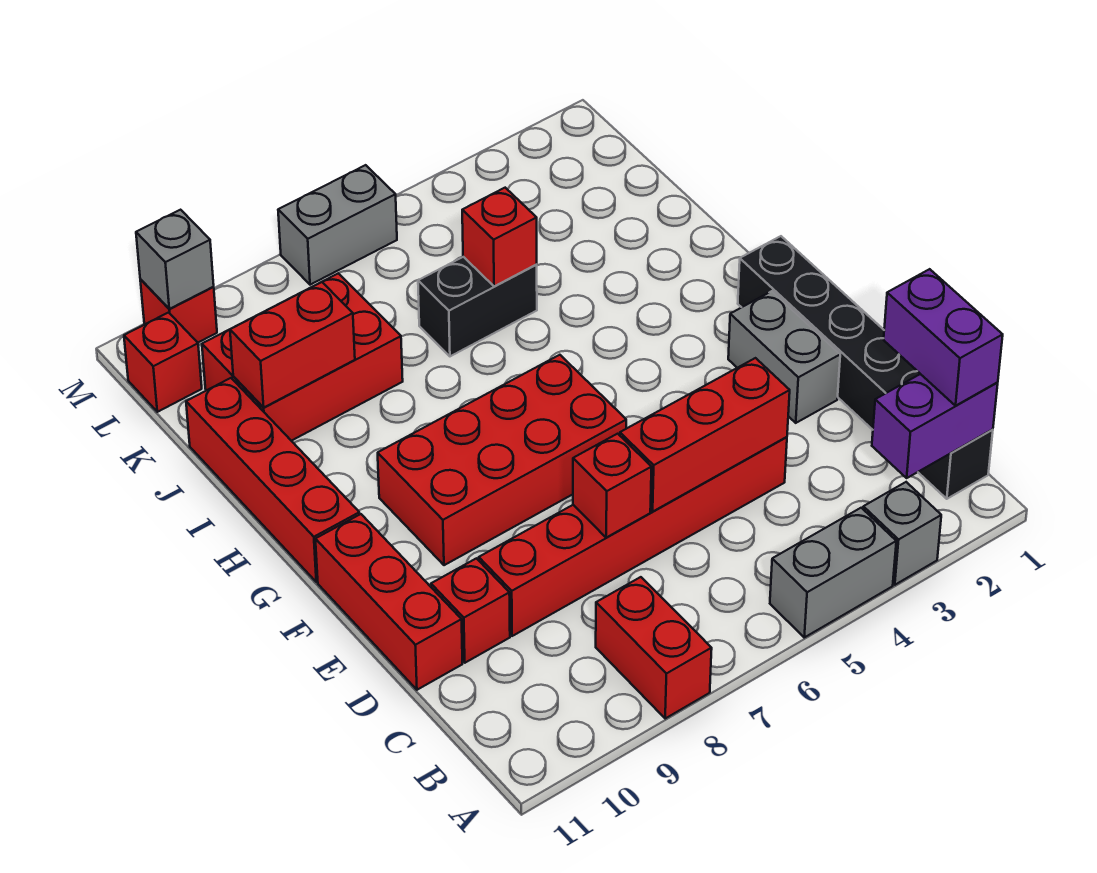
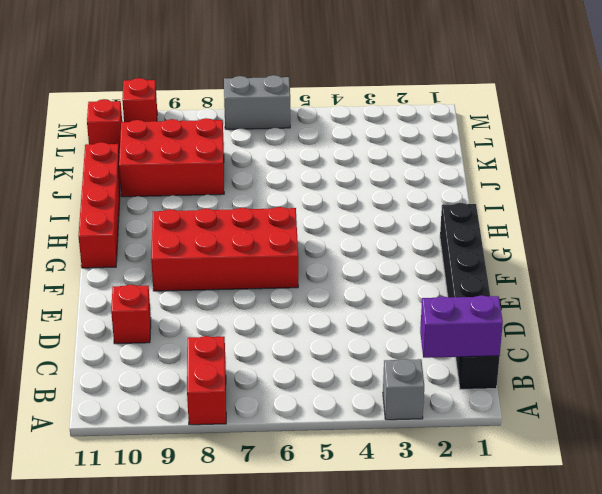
none -> grey 1x2 brick [770,508,896,637]
none -> red 1x6 brick [479,437,787,636]
none -> red 1x3 brick [315,514,462,690]

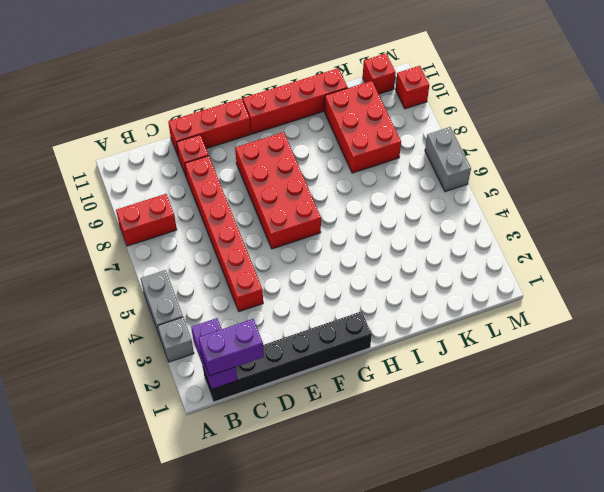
none -> grey 1x2 brick [728,291,840,423]
none -> black 1x2 brick [418,257,537,356]
none -> red 1x3 brick [620,358,790,511]

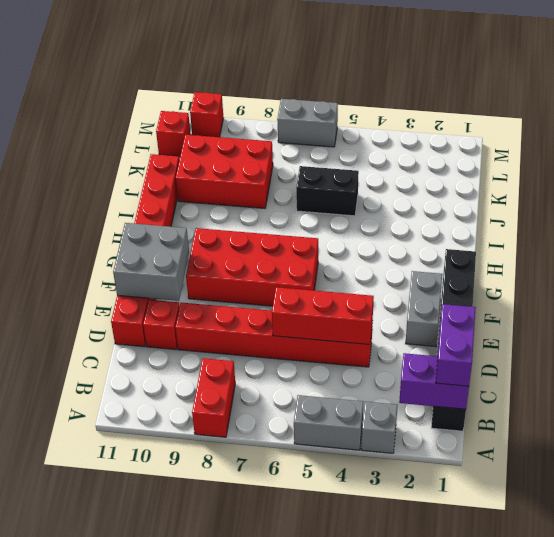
grey 2x2 brick [113,223,189,301] -> none
none -> red 1x1 brick [573,434,651,538]
none -> red 1x1 brick [462,188,537,286]
none -> red 1x2 brick [230,282,355,408]

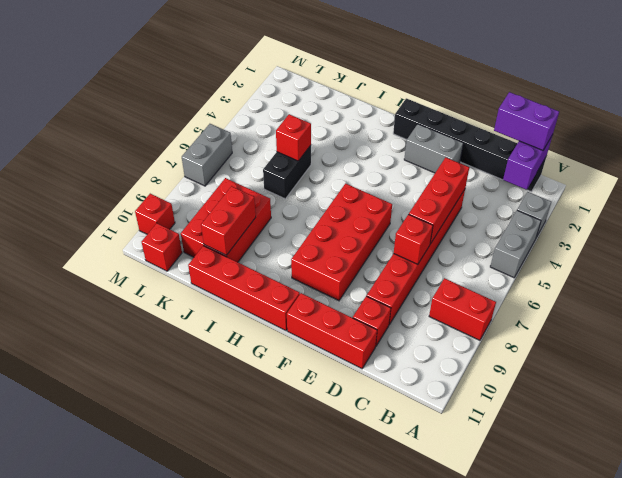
none -> grey 1x1 brick [136,210,214,309]

